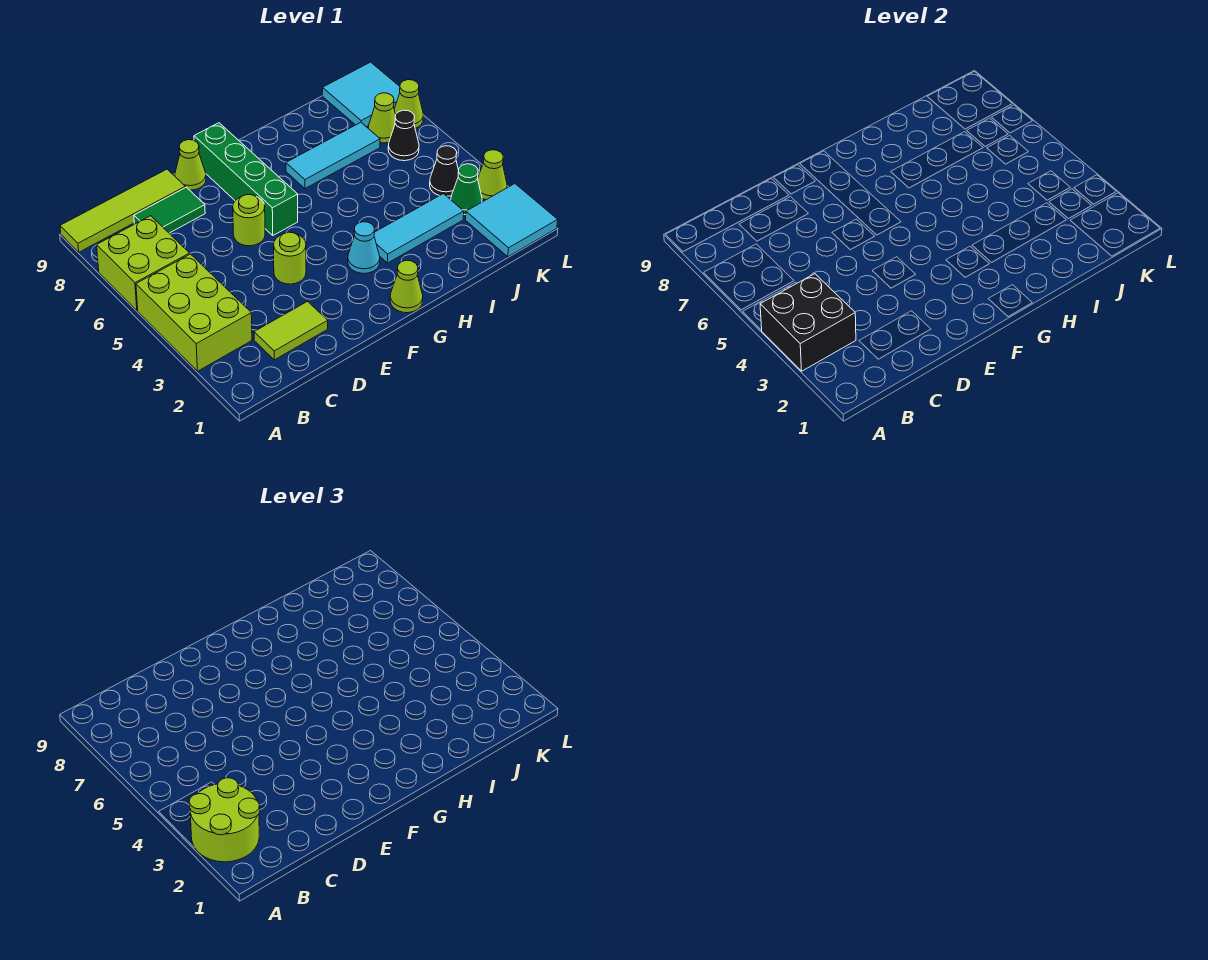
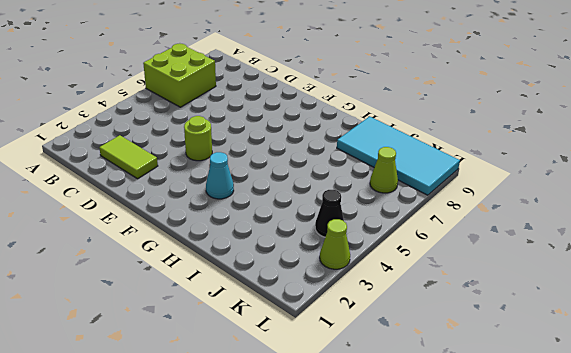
cyan 2x4 tile [337,116,460,195] -> cyan 2x2 tile [322,62,400,127]
none -> lime 2x3 brick [136,254,252,371]
none -> lime 1x4 tile [60,169,185,252]
none -> green 1x2 tile [134,187,205,233]

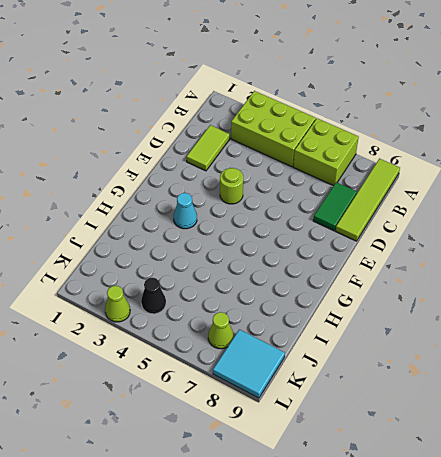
none -> lime 1x1 round brick [233,195,265,246]
none -> lime 1x1 cone [175,140,206,190]
none -> green 1x4 brick [194,123,298,235]

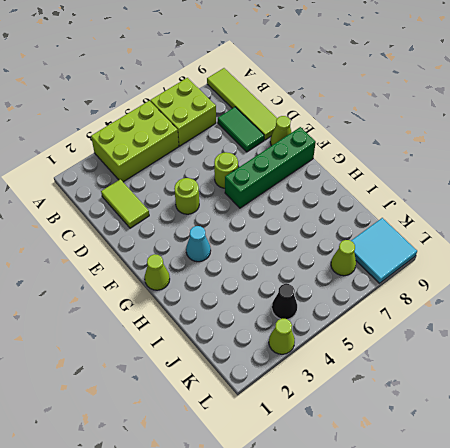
none -> cyan 1x3 tile [374,194,464,263]
none -> cyan 1x3 tile [286,122,380,188]
none -> cyan 2x2 tile [465,184,558,257]

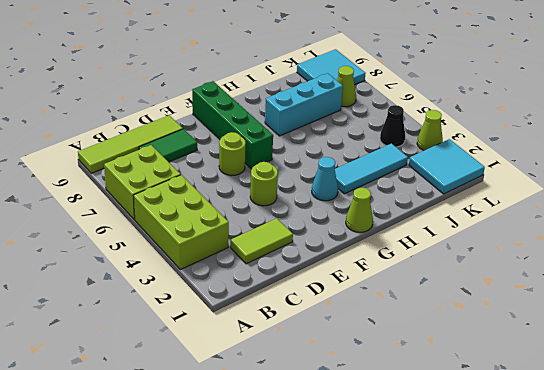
cyan 1x3 brick [265,73,343,136] -> cyan 1x3 tile [286,122,380,188]
none -> lime 1x1 cone [175,140,206,190]
none -> green 1x1 cone [451,164,482,215]
none -> black 1x1 cone [388,110,419,161]

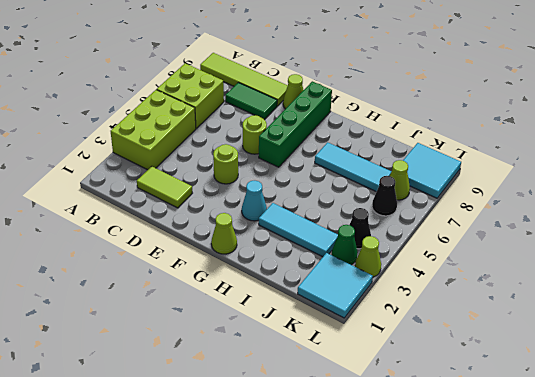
none -> lime 1x1 cone [394,80,423,128]
none -> black 2x2 brick [760,274,856,371]
none -> lime 2x2 round brick [189,778,260,862]

